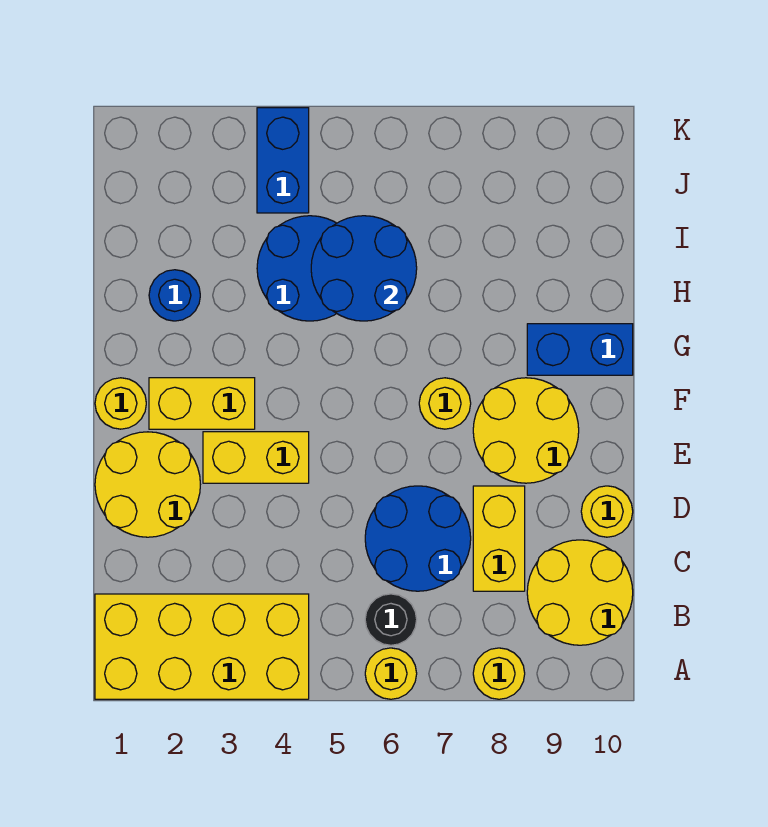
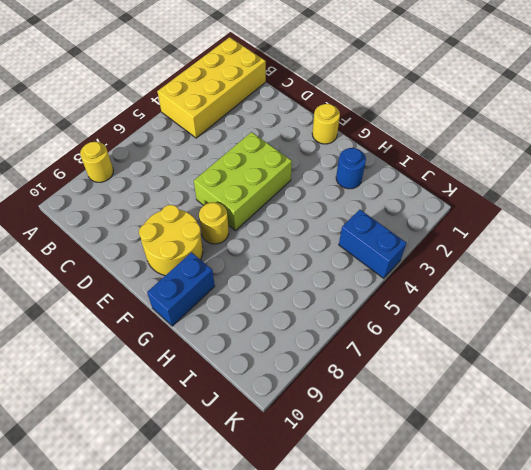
lime 2x3 brick [194,132,292,231] -> yellow 1x2 brick [203,432,309,483]
none -> yellow 1x1 round brick [365,648,417,699]
none -> black 1x1 round brick [365,594,417,645]
none -> yellow 2x2 round brick [527,540,633,645]

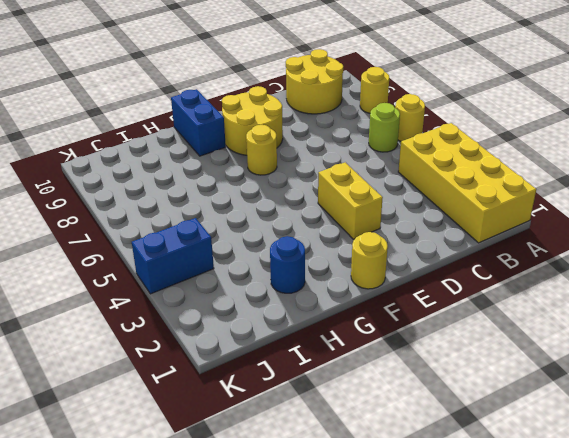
lime 1x1 round brick [369,103,400,152] -> black 1x1 round brick [365,594,417,645]
none -> blue 2x2 round brick [365,486,471,591]
none -> yellow 1x2 brick [473,486,525,591]
none -> yellow 2x2 round brick [95,432,200,537]

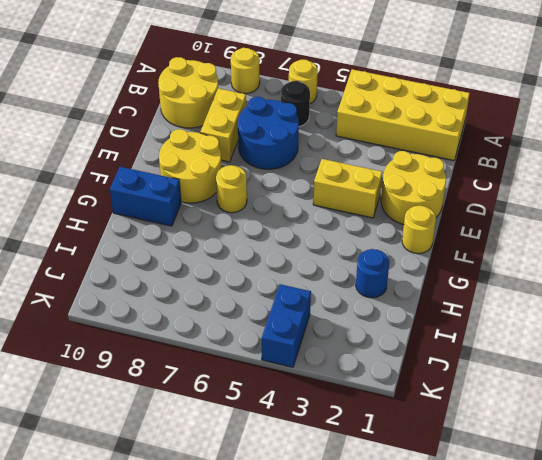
none -> yellow 1x1 round brick [581,486,633,537]
none -> yellow 1x2 brick [149,378,255,429]
none -> blue 2x2 round brick [257,216,337,321]

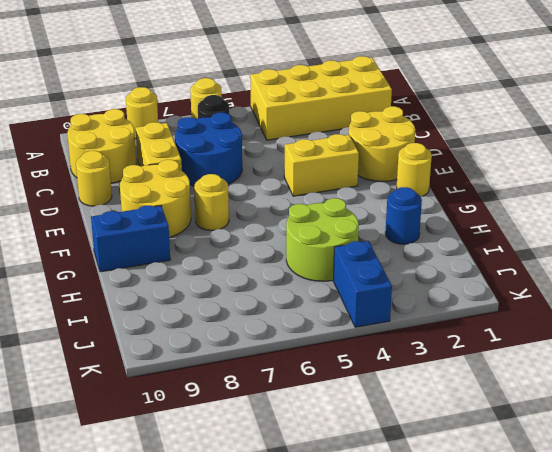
lime 2x2 round brick [286,198,359,281] -> blue 2x2 round brick [257,216,337,321]
none -> yellow 1x2 brick [149,378,255,429]
none -> blue 2x2 round brick [311,216,417,321]

